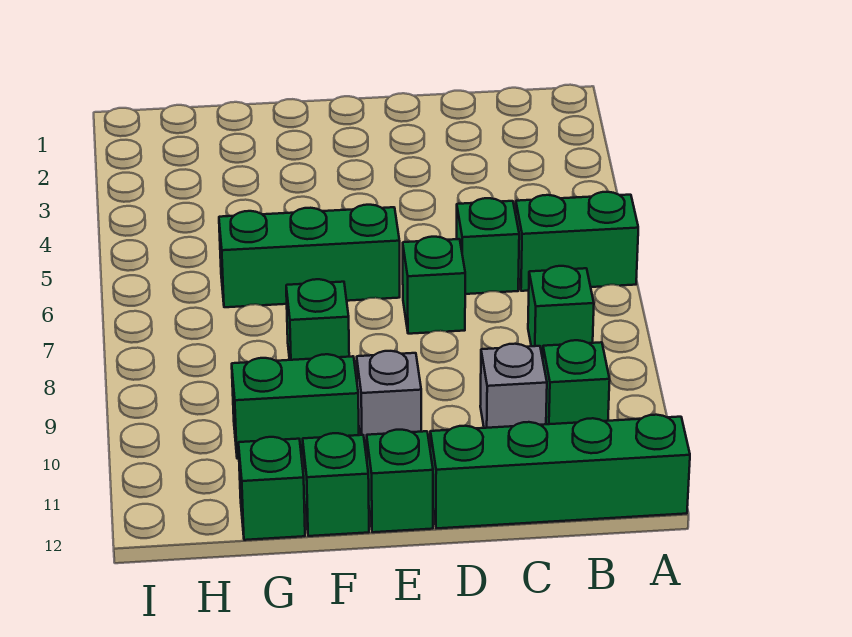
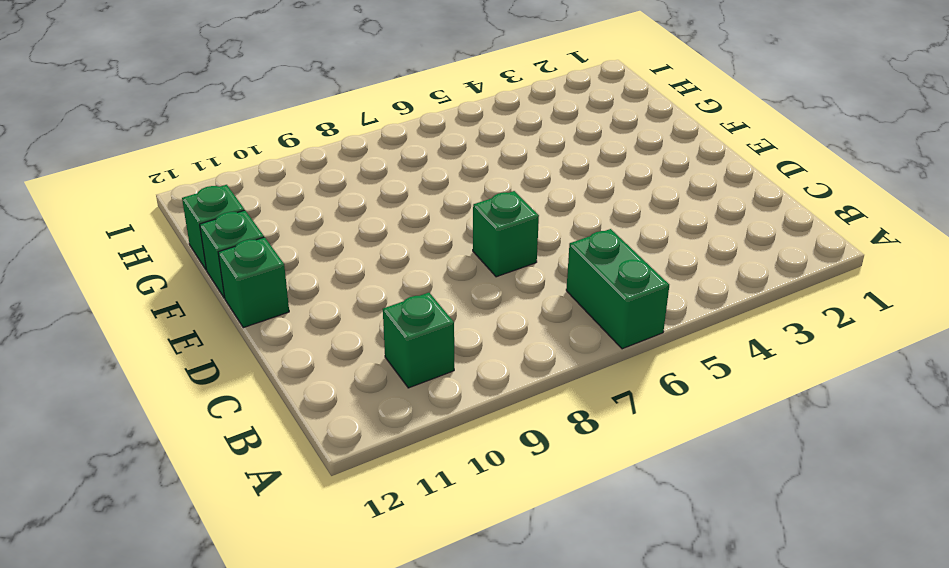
none -> green 1x4 brick [430,415,690,528]
none -> green 1x1 brick [528,266,594,358]
none -> green 1x1 brick [457,198,519,294]

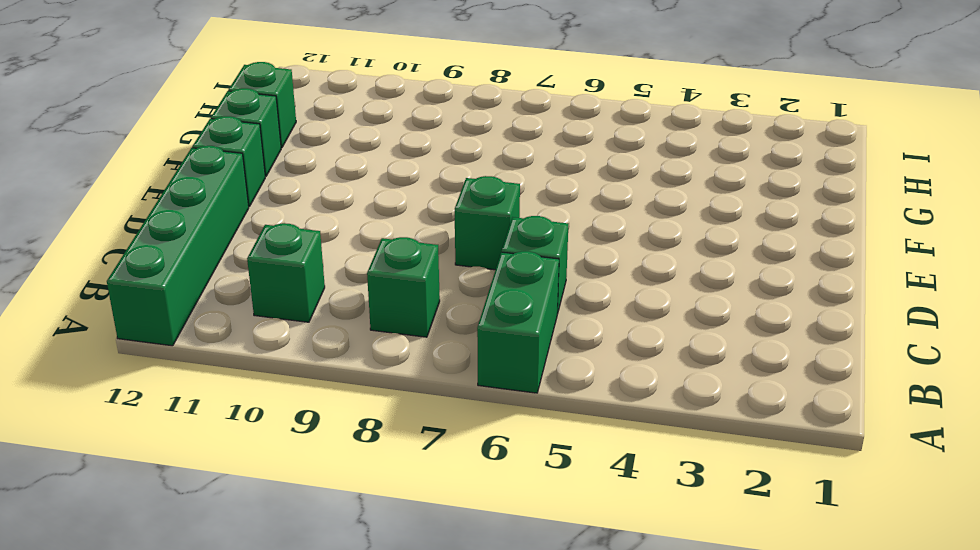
none -> grey 1x1 brick [480,344,547,428]
none -> green 1x3 brick [219,205,400,307]
none -> grey 1x1 brick [357,351,421,451]

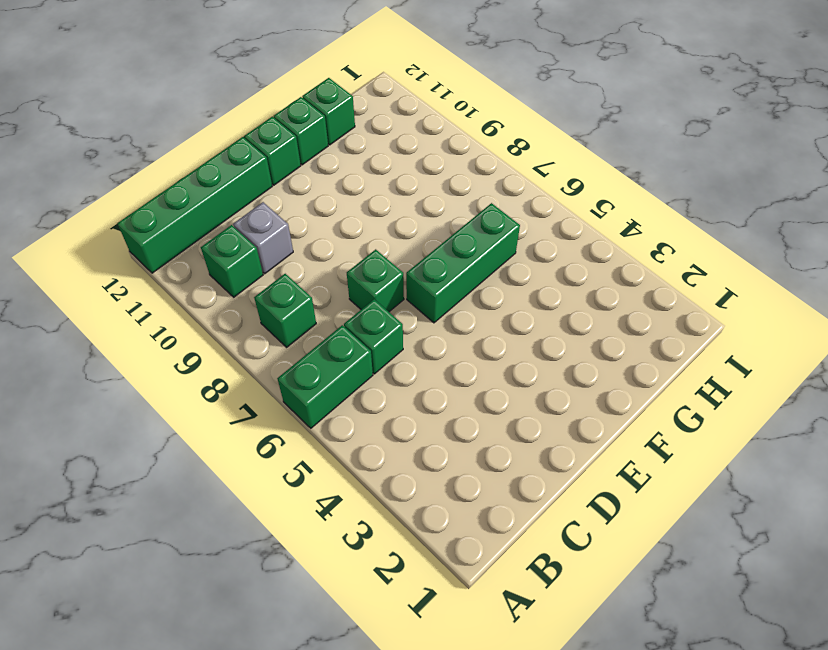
none -> grey 1x1 brick [357,351,421,451]
none -> green 1x1 brick [286,279,349,360]
none -> green 1x2 brick [232,354,359,459]

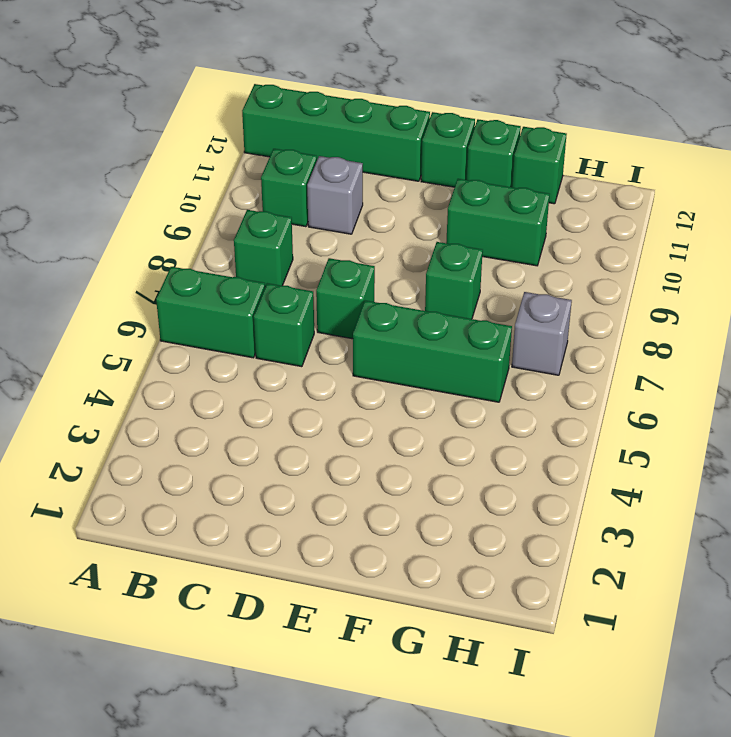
grey 1x1 brick [512,292,572,375] -> grey 1x1 brick moved to [357,351,421,451]

